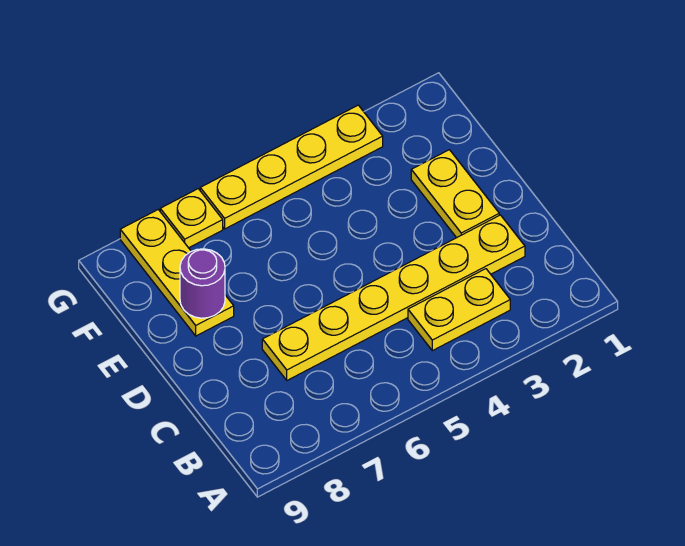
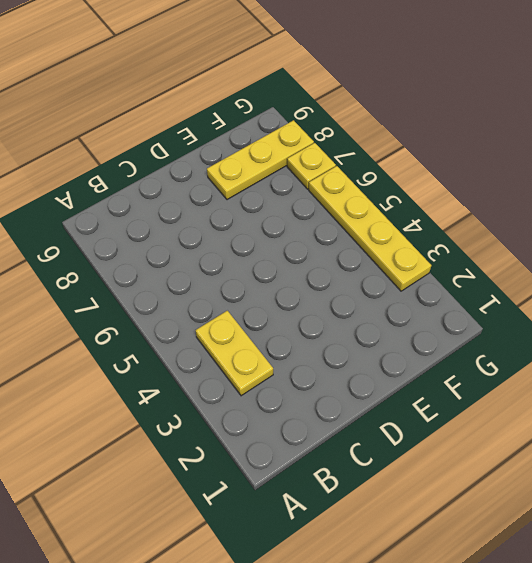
none -> yellow 1x6 plate [262,215,525,380]
none -> yellow 1x2 plate [411,150,499,238]

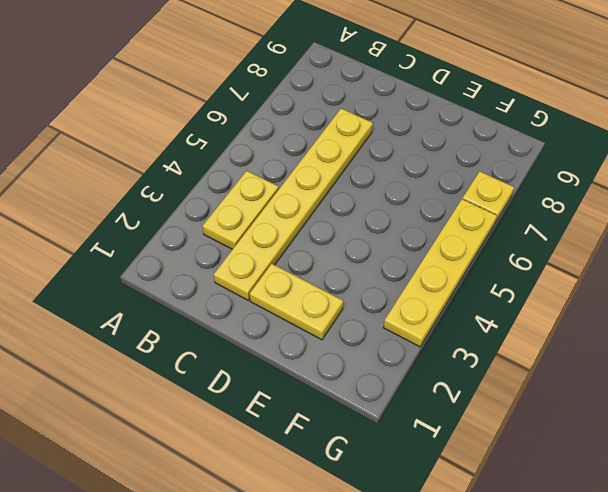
none -> yellow 1x3 plate [120,210,234,336]
none -> purple 1x1 round brick [180,249,225,318]

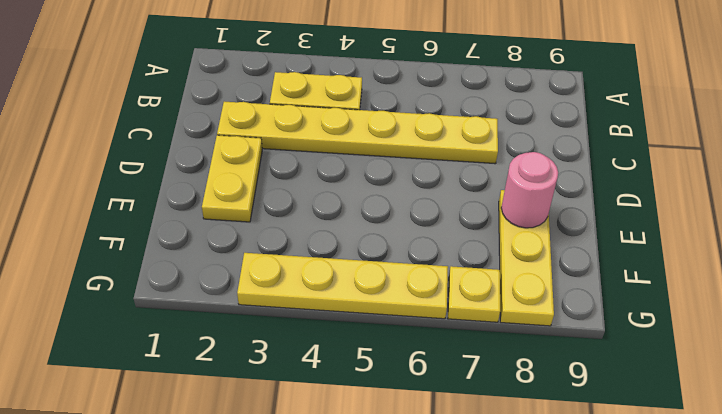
pink 1x1 round brick [501,152,558,228] -> purple 1x1 round brick [180,249,225,318]

